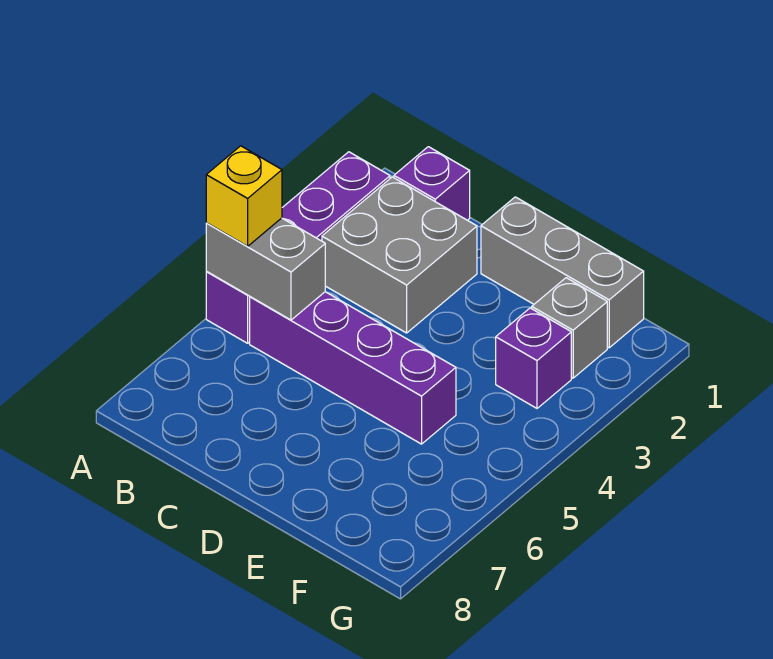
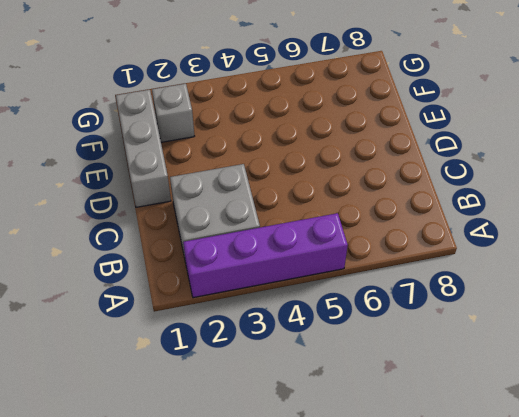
none -> purple 1x1 brick [394,147,470,220]
none -> purple 1x4 brick [250,292,456,444]

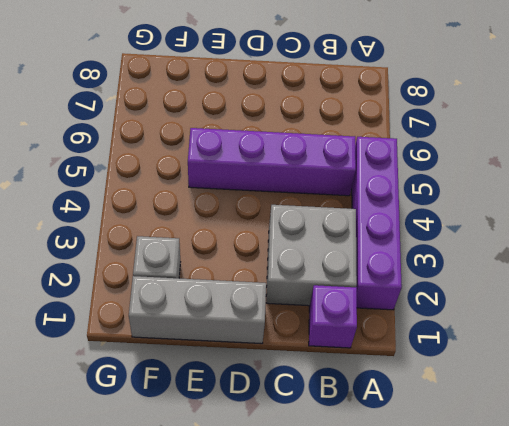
none -> purple 1x1 brick [496,308,571,408]
none -> grey 1x2 brick [206,218,325,320]

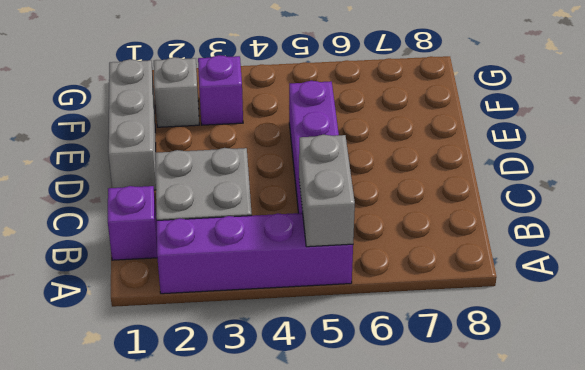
none -> yellow 1x1 brick [206,146,282,246]

